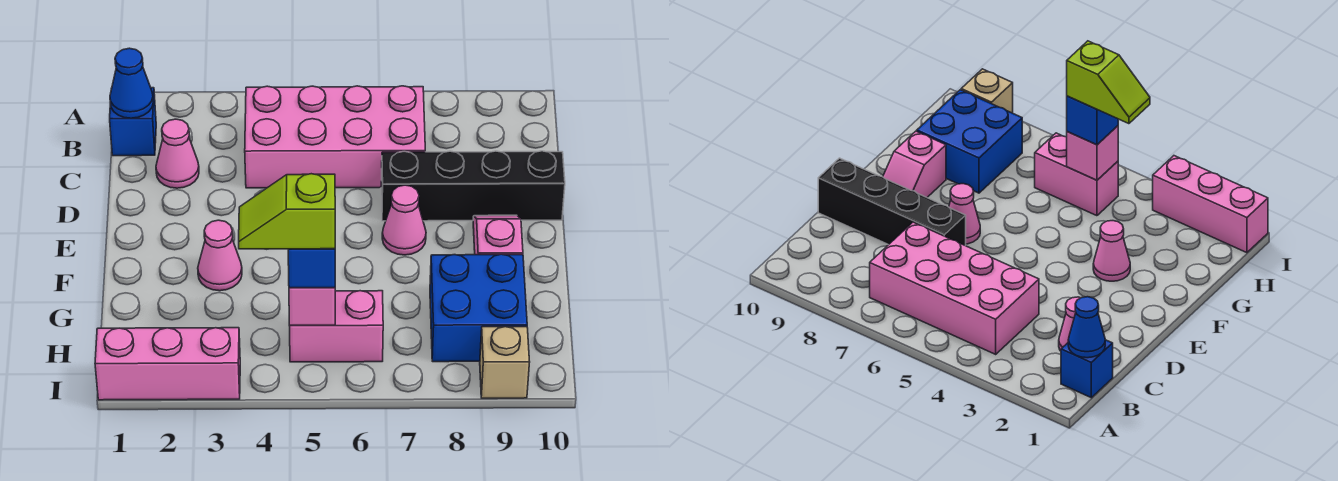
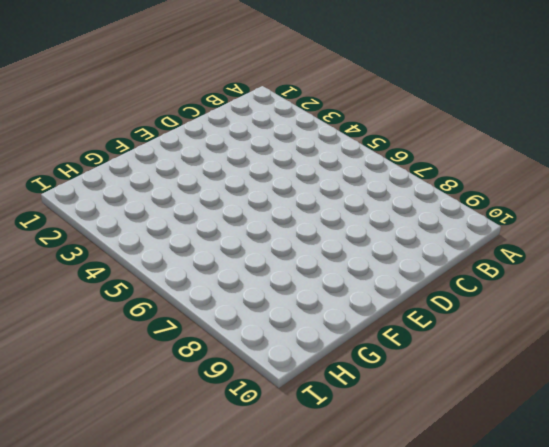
none -> blue 1x1 brick [110,88,156,156]
none -> pink 2x4 brick [245,86,425,188]
none -> pink 1x1 cone [156,119,199,188]

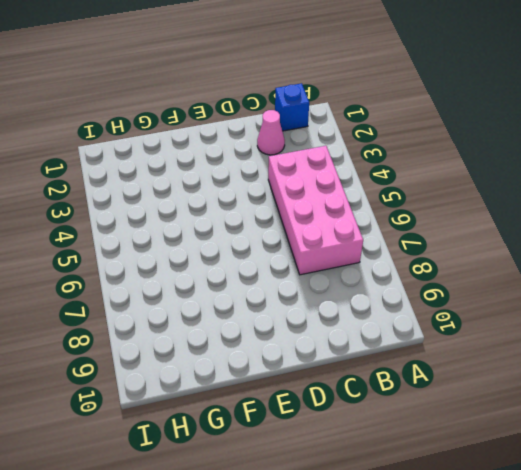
none -> black 1x4 brick [381,151,565,221]
none -> pink 1x1 cone [382,185,426,255]
none -> pink 1x2 slope [473,215,523,255]

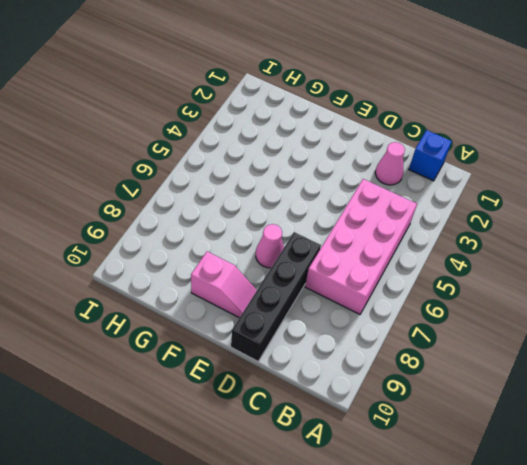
none -> pink 1x1 cone [198,220,242,291]
none -> blue 2x2 brick [430,254,527,362]
none -> pink 1x2 brick [290,291,383,362]

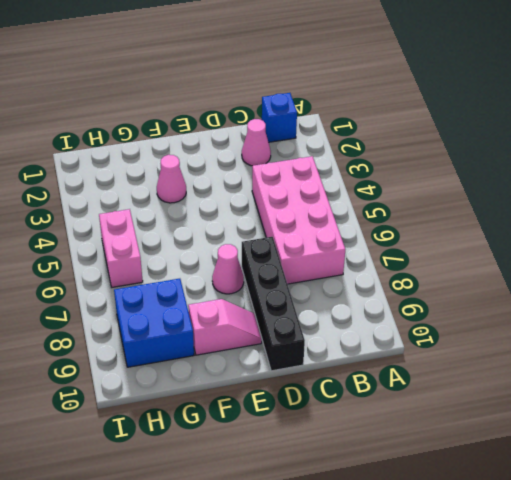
none -> pink 1x3 brick [95,328,240,400]
none -> tan 1x1 brick [480,327,530,398]
none -> blue 1x1 cone [110,48,153,118]

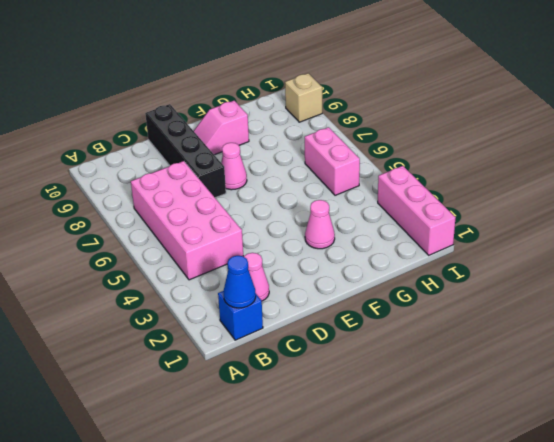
none -> blue 2x2 brick [430,254,527,362]
none -> pink 1x1 brick [289,288,335,325]
none -> blue 1x1 brick [288,249,335,288]

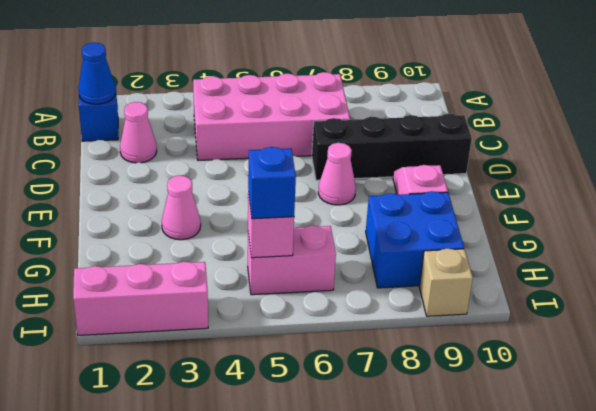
none -> lime 1x2 slope [239,174,335,249]

